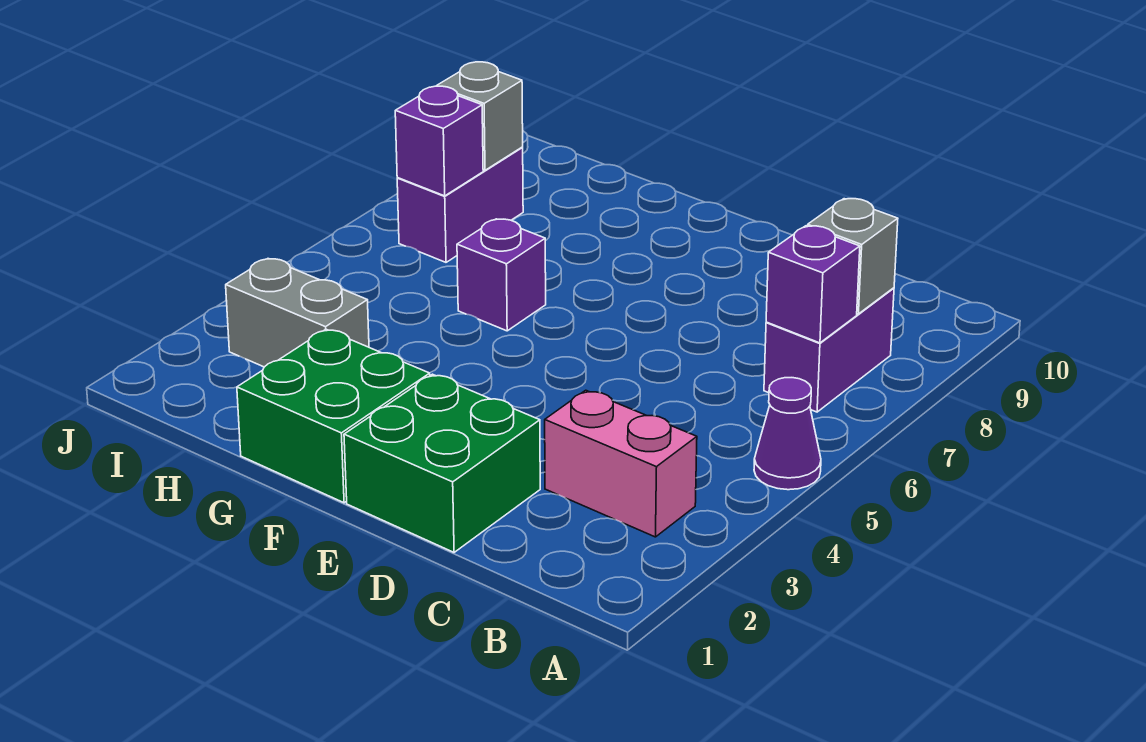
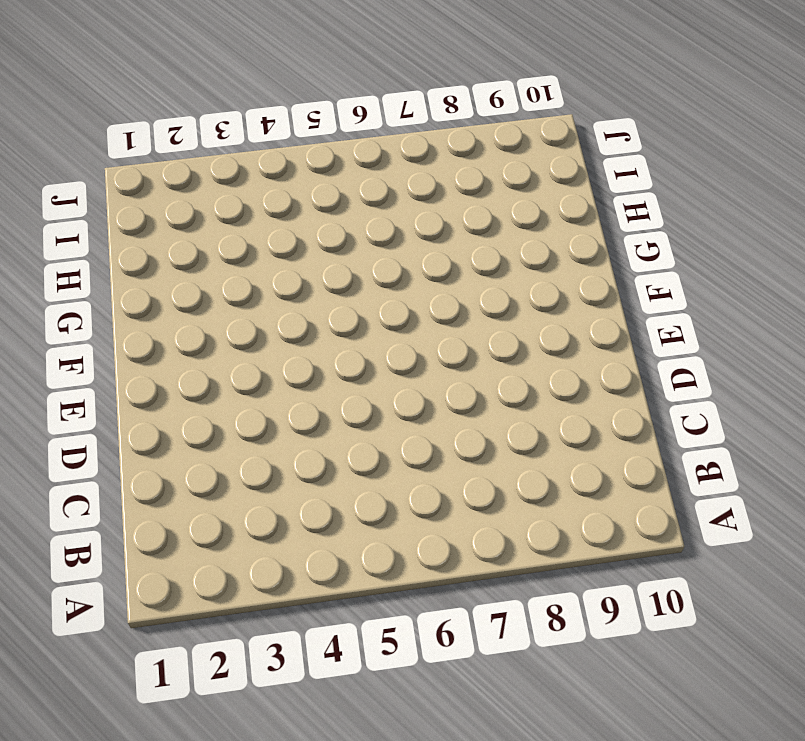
none -> purple 1x1 cone [754,378,821,490]
none -> pink 1x2 brick [545,390,697,537]
none -> purple 1x2 brick [764,288,894,412]

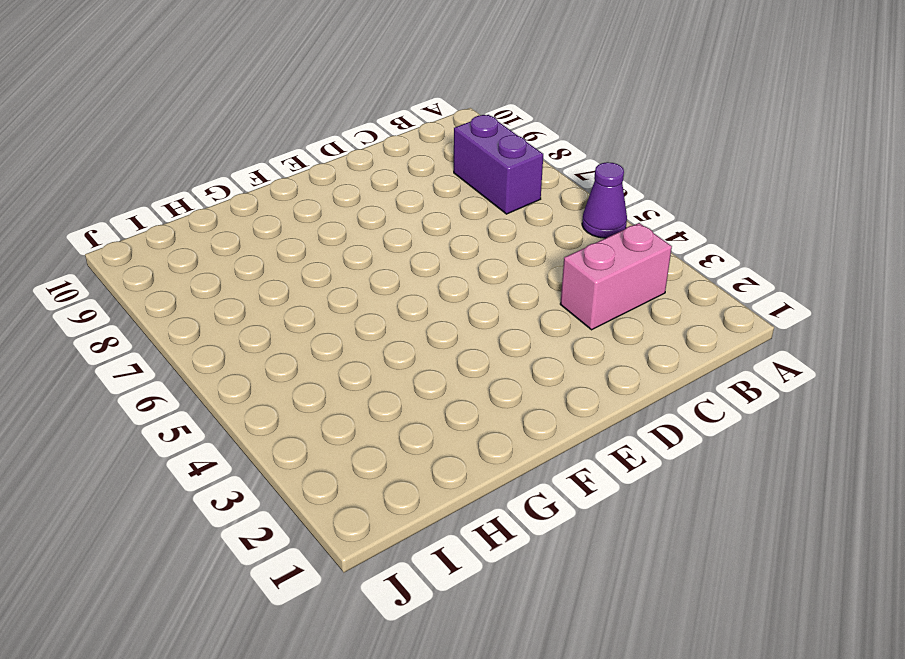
none -> green 2x2 brick [344,374,540,552]
none -> green 2x2 brick [237,329,430,503]
none -> purple 1x1 brick [457,219,546,331]

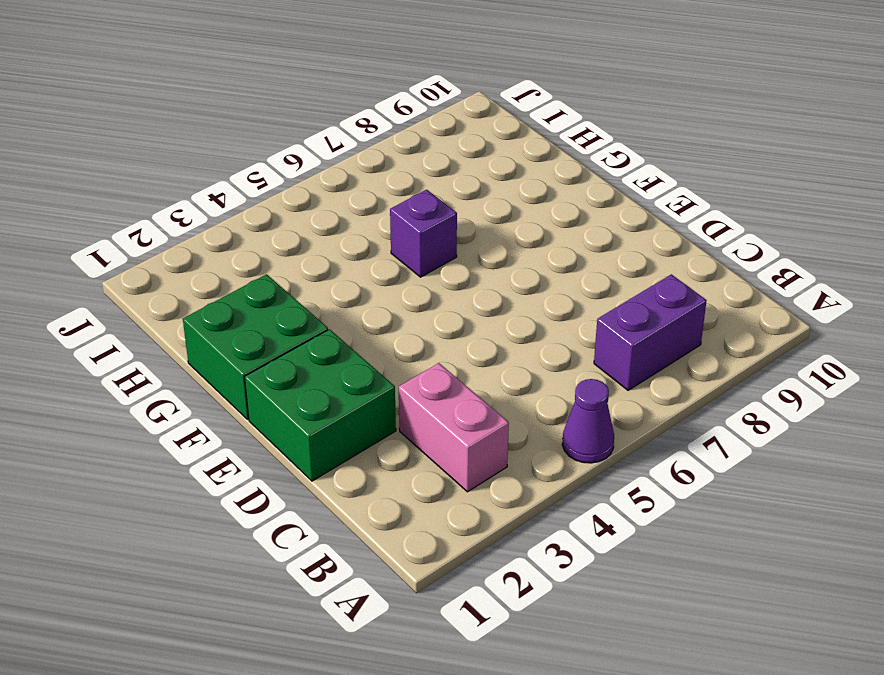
none -> grey 1x2 brick [226,259,369,367]
none -> purple 1x2 brick [397,147,523,262]
none -> purple 1x1 brick [766,226,860,343]

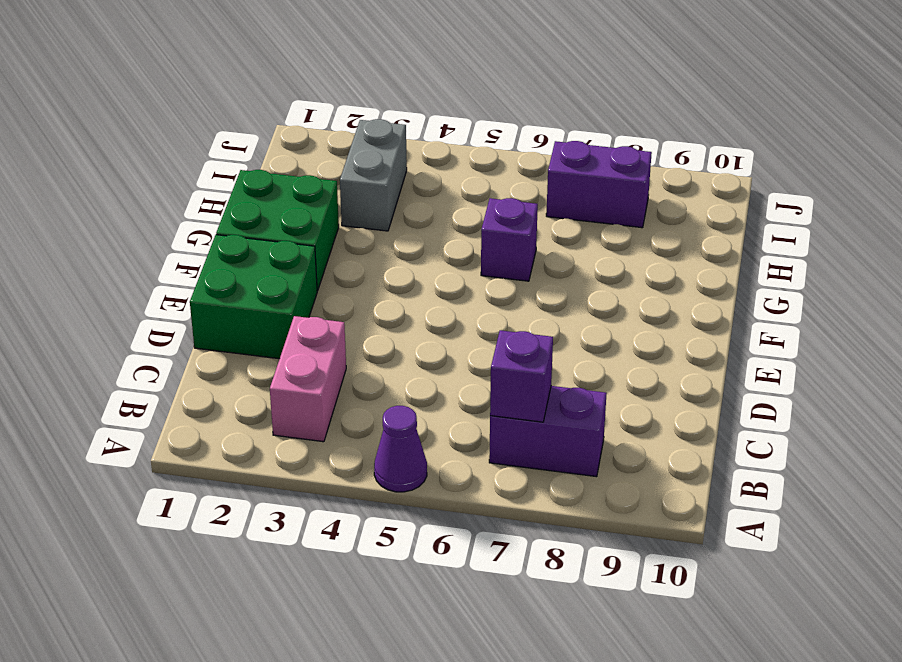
none -> grey 1x1 brick [808,199,898,314]
none -> purple 1x1 brick [395,86,483,196]
none -> grey 1x1 brick [437,62,523,170]

